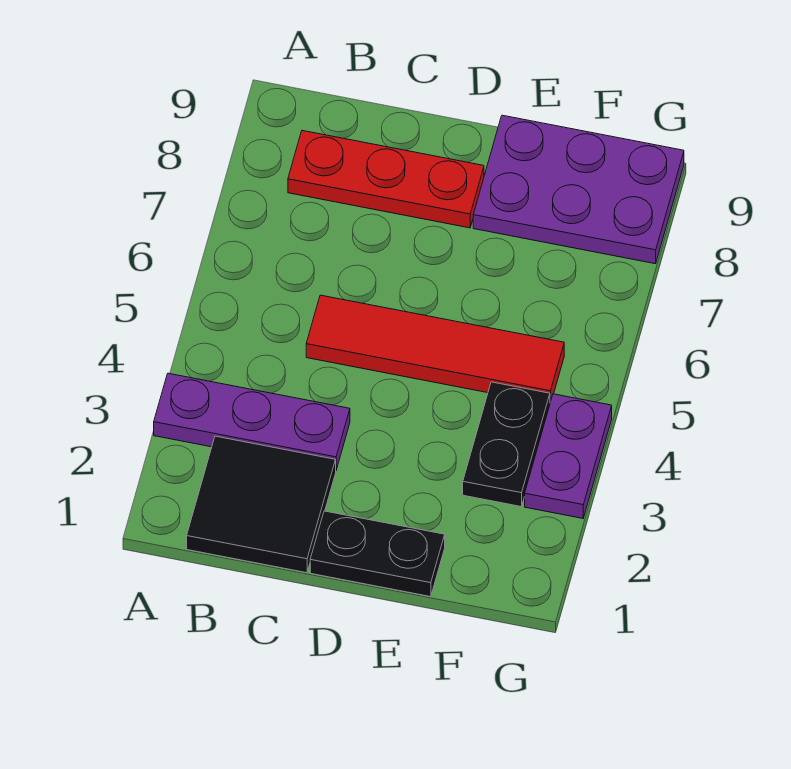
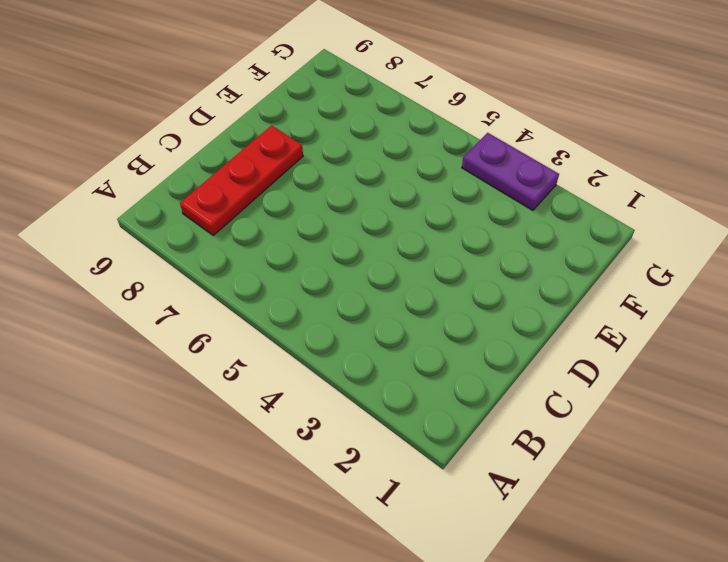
none -> purple 1x3 plate [154,373,350,470]
none -> black 2x2 tile [187,436,336,573]

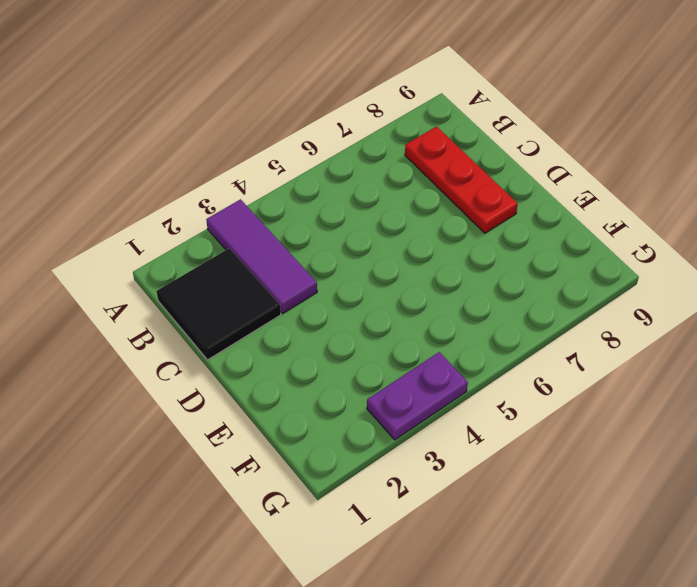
purple 1x3 tile [206,199,317,313] -> purple 1x3 plate [154,373,350,470]
none -> red 1x4 tile [306,295,564,402]
none -> black 1x2 plate [310,511,445,597]

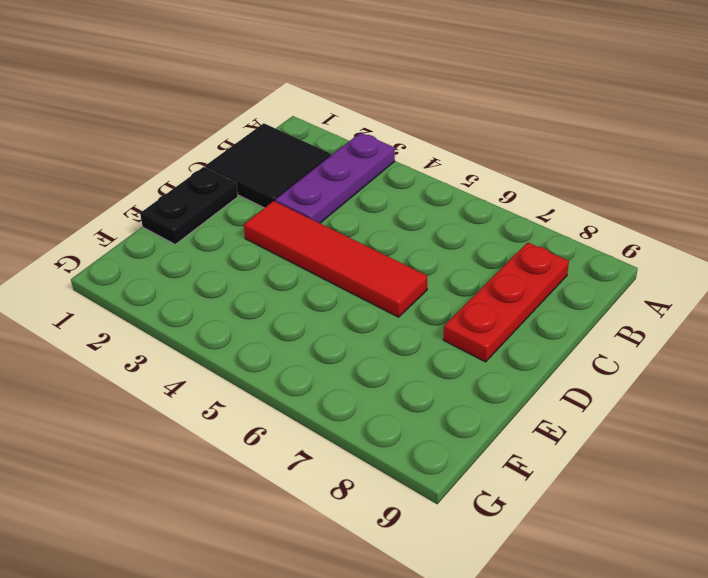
red 1x4 tile [244,201,427,317] -> red 1x4 tile turned to [306,295,564,402]
none -> purple 2x3 plate [473,115,684,264]
none -> black 1x2 plate [463,382,550,506]

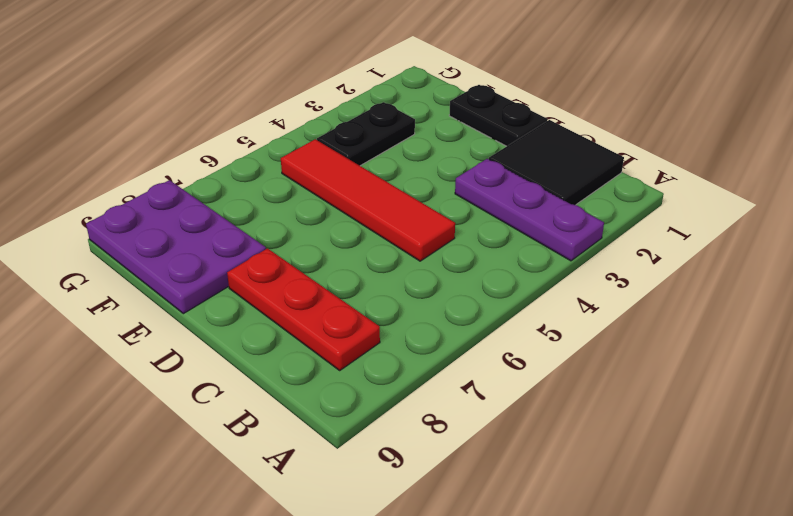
none -> purple 1x2 plate [525,394,612,518]

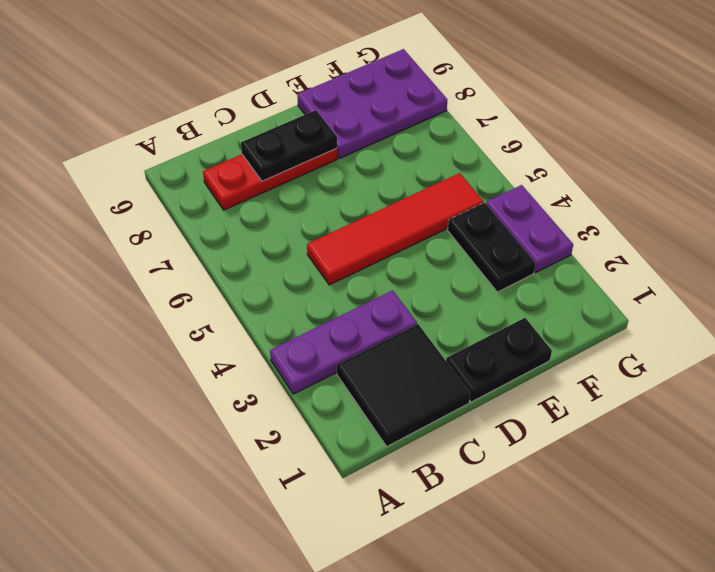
black 1x2 plate [241,110,337,181] -> none

